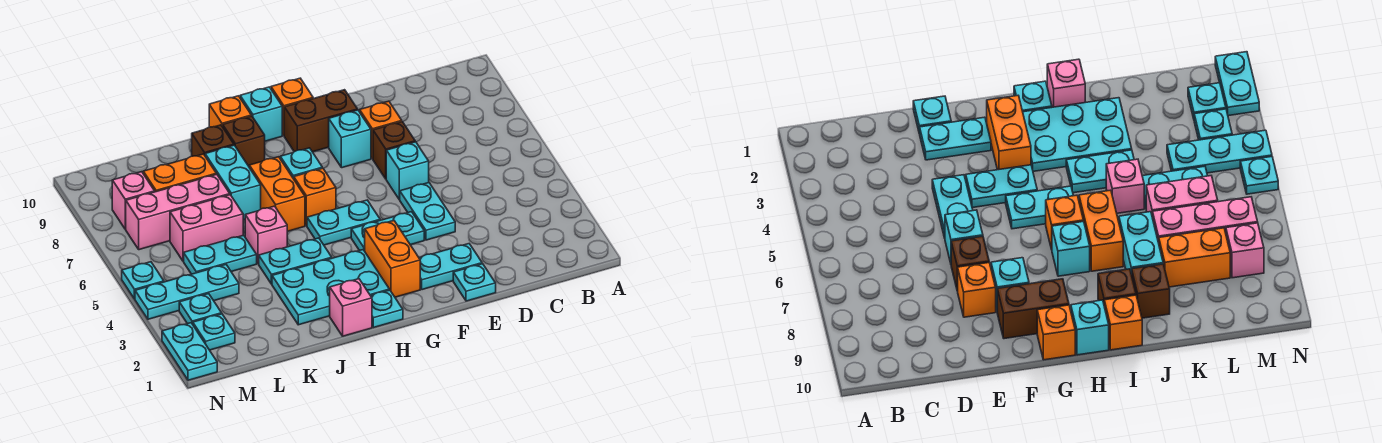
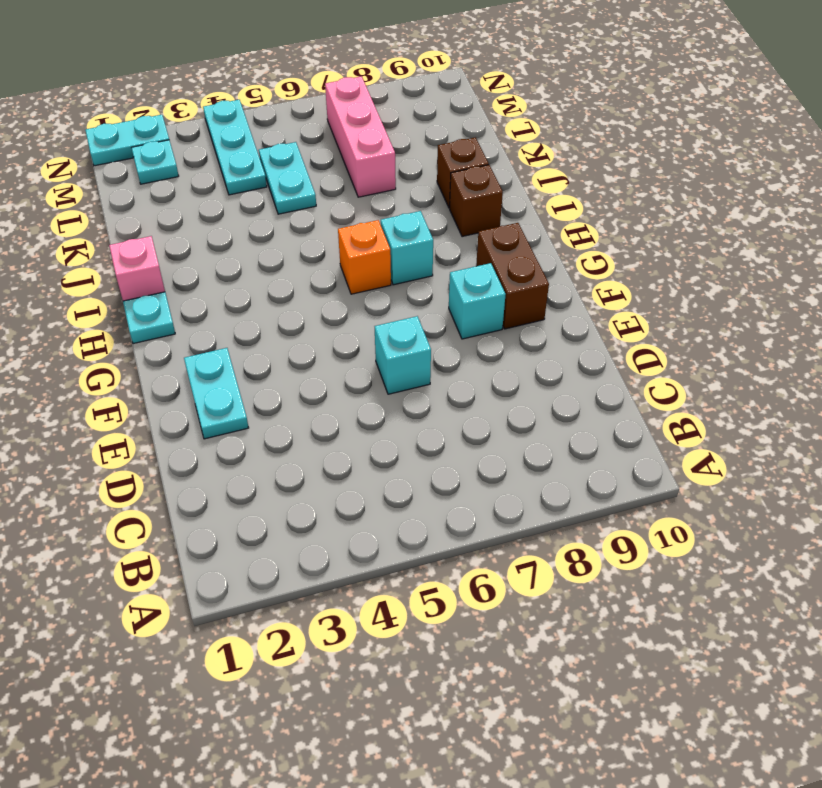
none -> cyan 1x1 plate [453,264,496,301]
none -> cyan 1x2 plate [399,183,455,240]
none -> brown 1x1 brick [373,122,415,179]
none -> orange 1x1 brick [360,101,402,159]

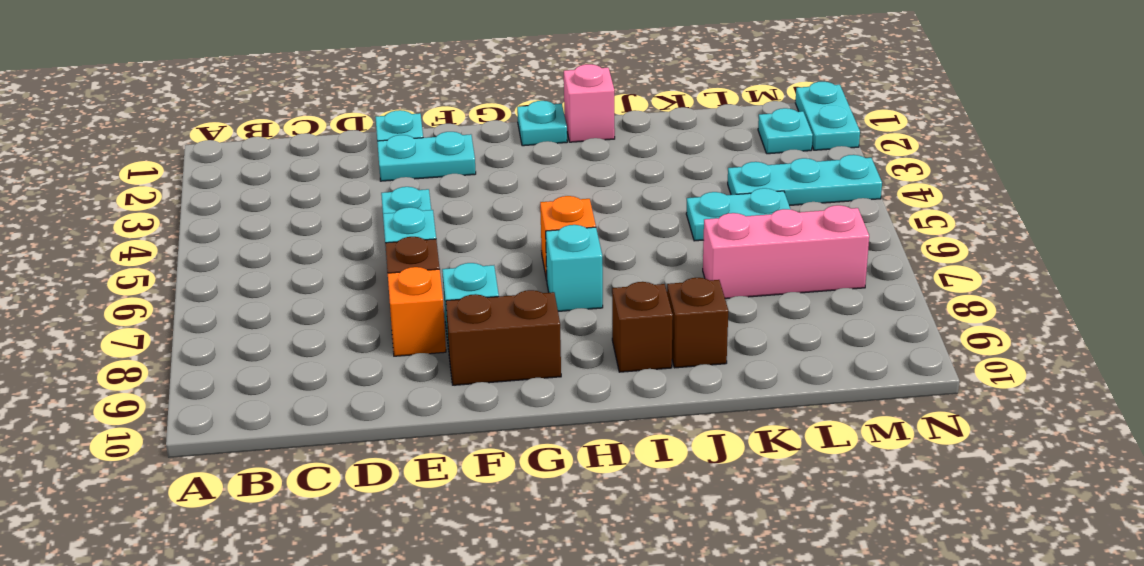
none -> cyan 1x2 plate [351,212,424,251]
none -> orange 1x2 brick [365,220,420,297]
none -> cyan 1x2 plate [307,200,380,245]
none -> orange 1x1 brick [271,78,313,135]

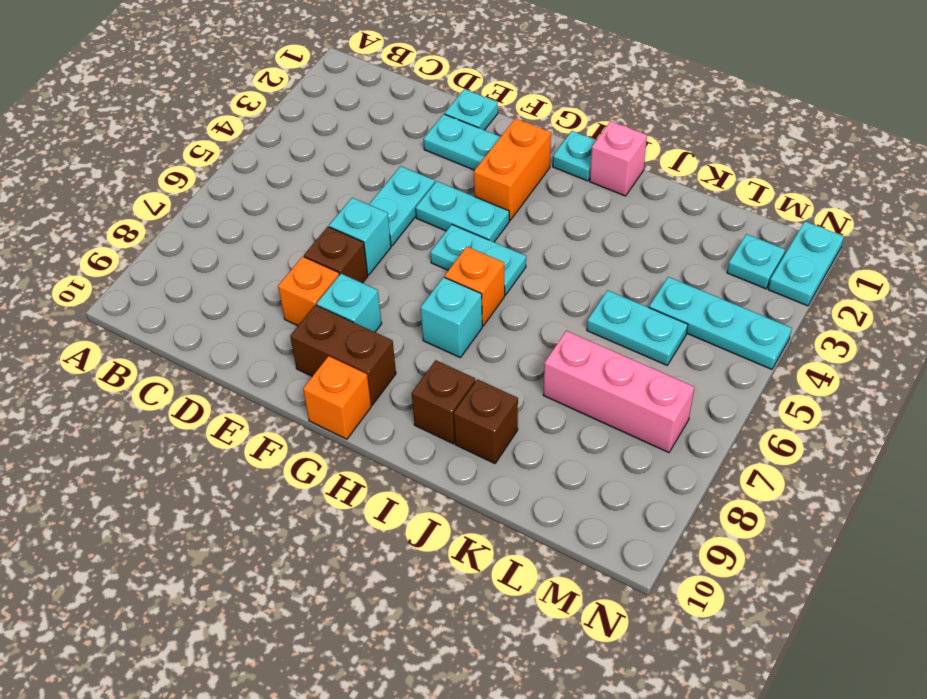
none -> cyan 2x3 plate [272,250,389,325]
none -> cyan 1x1 brick [240,87,282,141]
none -> cyan 1x2 plate [259,238,332,284]
none -> orange 1x2 brick [249,157,305,231]

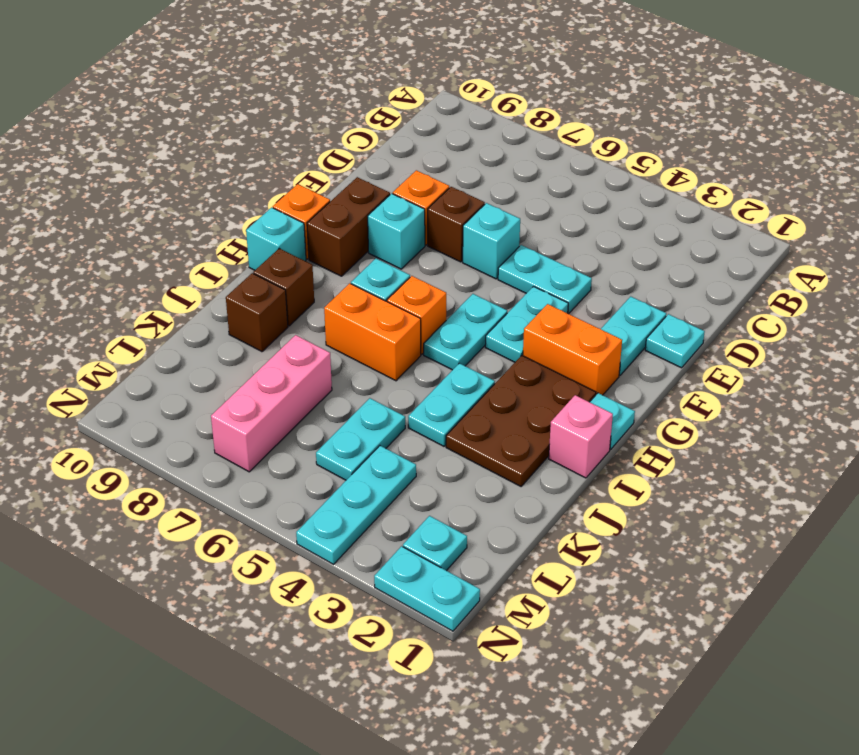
brown 2x3 plate [446,355,596,486] -> cyan 2x3 plate [272,250,389,325]
none -> orange 1x1 brick [209,96,251,127]
none -> pink 1x1 brick [245,206,287,264]
none -> cyan 1x2 brick [205,145,261,220]
none -> pink 1x2 brick [170,195,243,261]

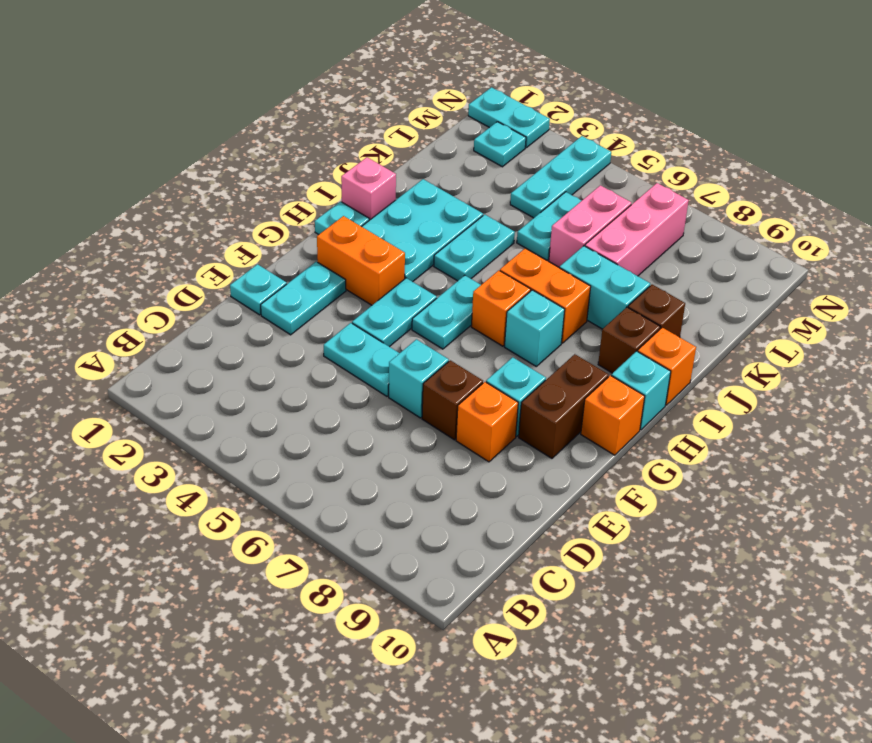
none -> pink 1x1 brick [245,206,287,264]
none -> orange 1x2 brick [143,154,216,192]
none -> cyan 1x1 plate [179,294,222,324]
none -> pink 1x1 brick [112,172,155,229]

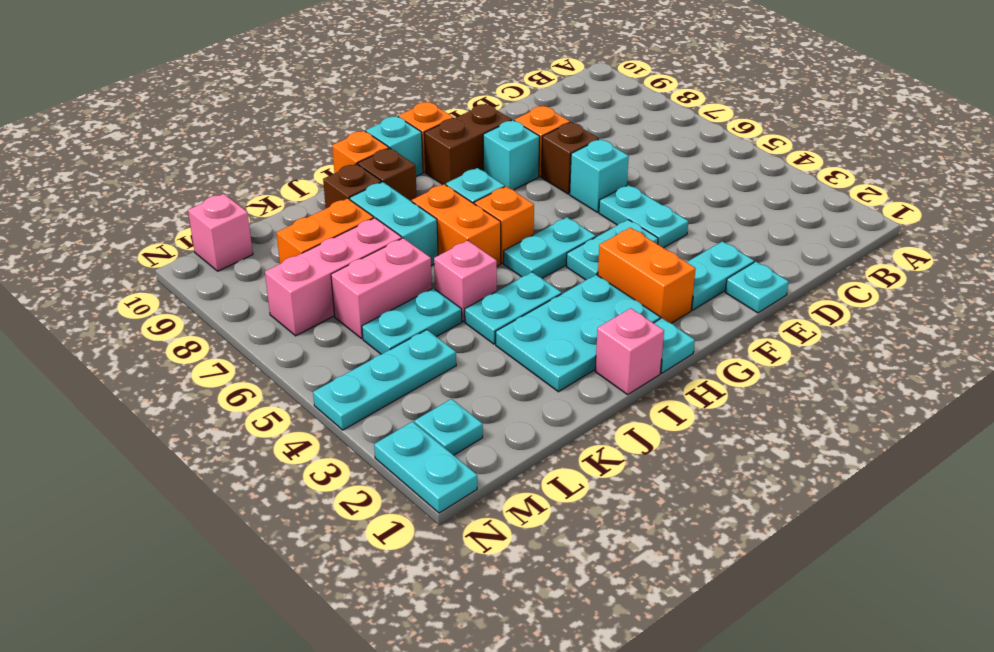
pink 1x1 brick [188,194,253,271] -> pink 1x1 brick moved to [112,172,155,229]
none -> cyan 1x1 plate [179,294,222,324]
none -> cyan 1x1 plate [122,262,164,299]

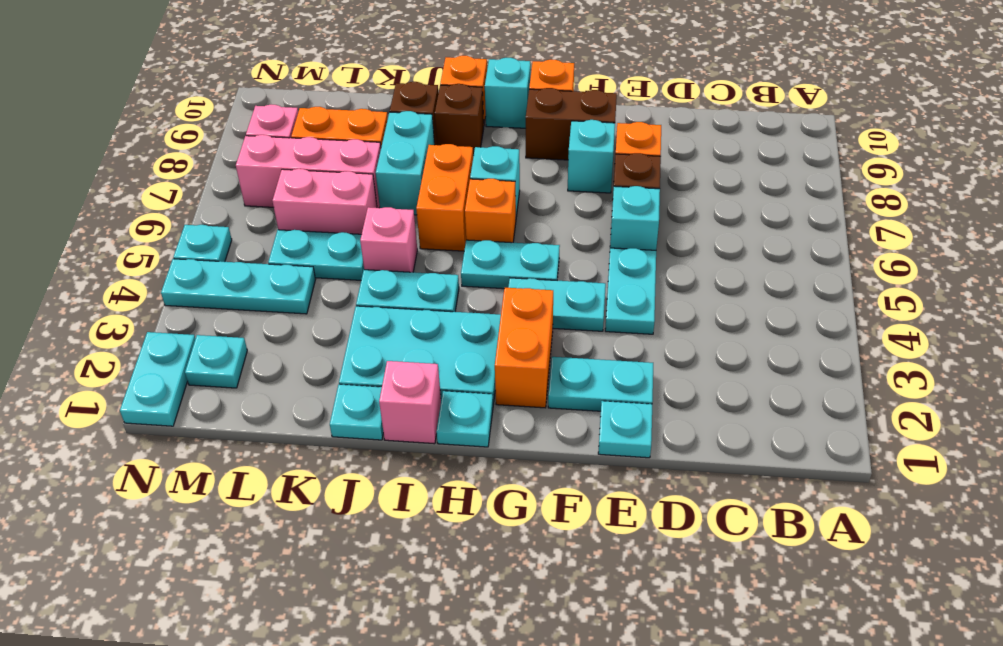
cyan 1x1 plate [330,384,383,440] -> cyan 1x1 plate moved to [179,294,222,324]

